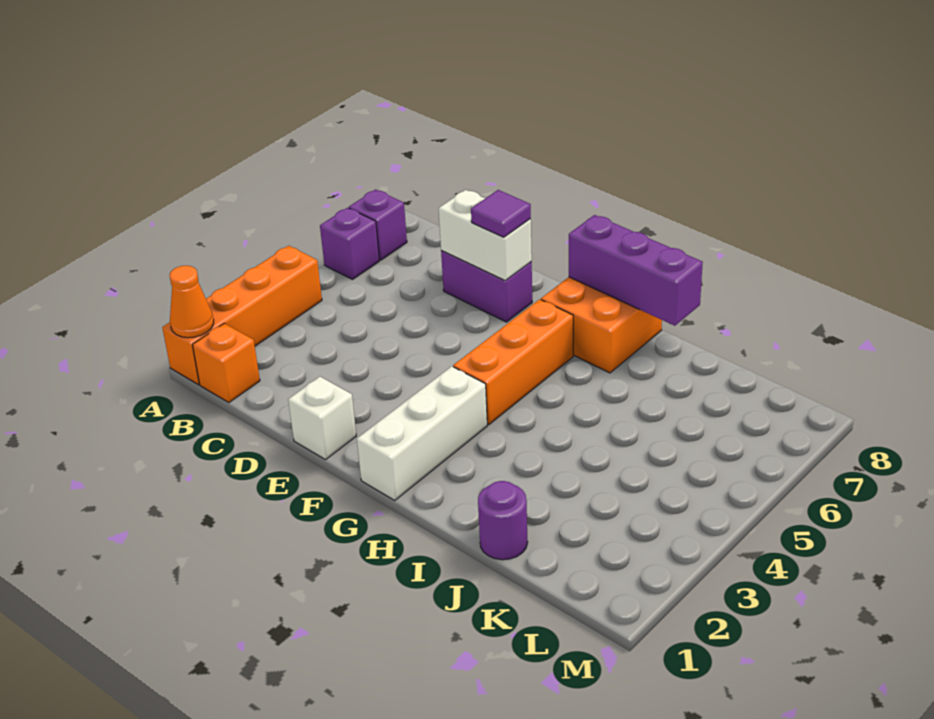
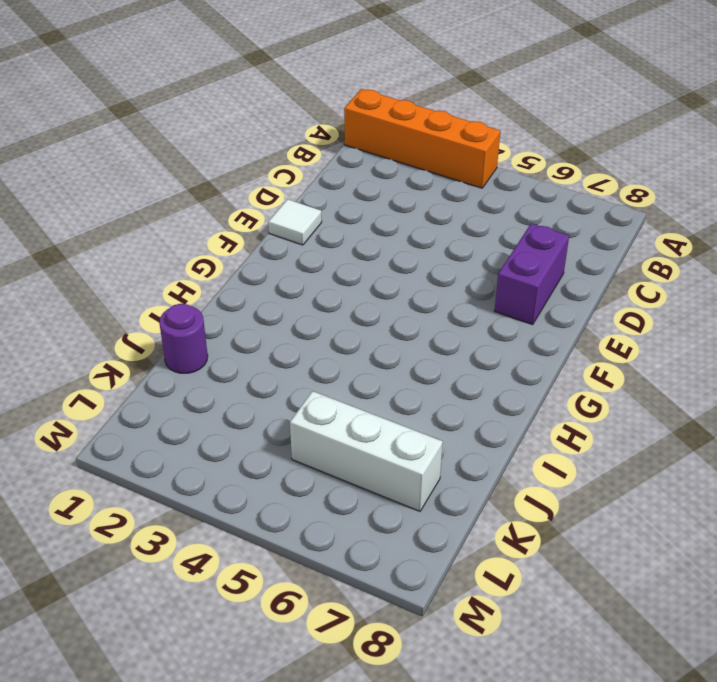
white 1x1 tile [268,199,322,245] -> white 1x1 brick [288,377,356,460]
white 1x3 brick [290,391,443,511] -> white 1x3 brick moved to [357,366,487,500]
none -> purple 1x1 brick [320,208,379,279]
none -> purple 1x1 brick [349,190,407,260]
none -> orange 1x1 brick [193,323,260,403]

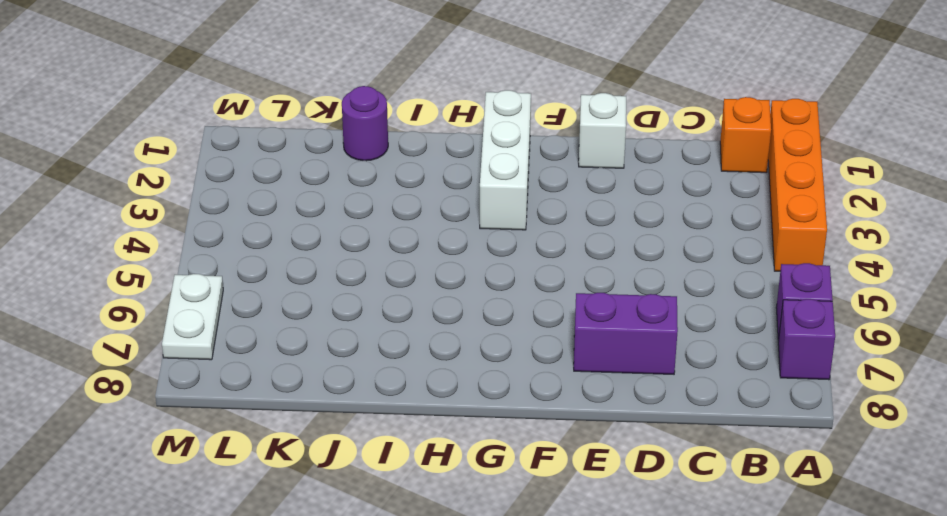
white 1x2 plate [162,274,223,360] -> none
none -> orange 1x3 brick [453,299,573,425]
none -> orange 2x2 brick [541,277,662,373]
none -> orange 1x1 cone [170,266,214,338]

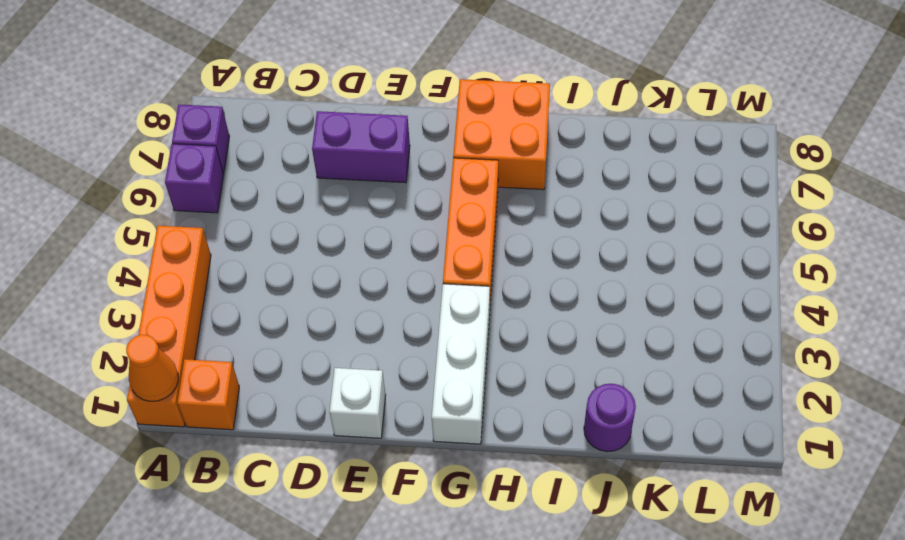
none -> white 1x2 brick [439,190,532,281]
none -> purple 1x3 brick [569,215,703,326]
none -> purple 1x1 tile [471,190,531,237]

